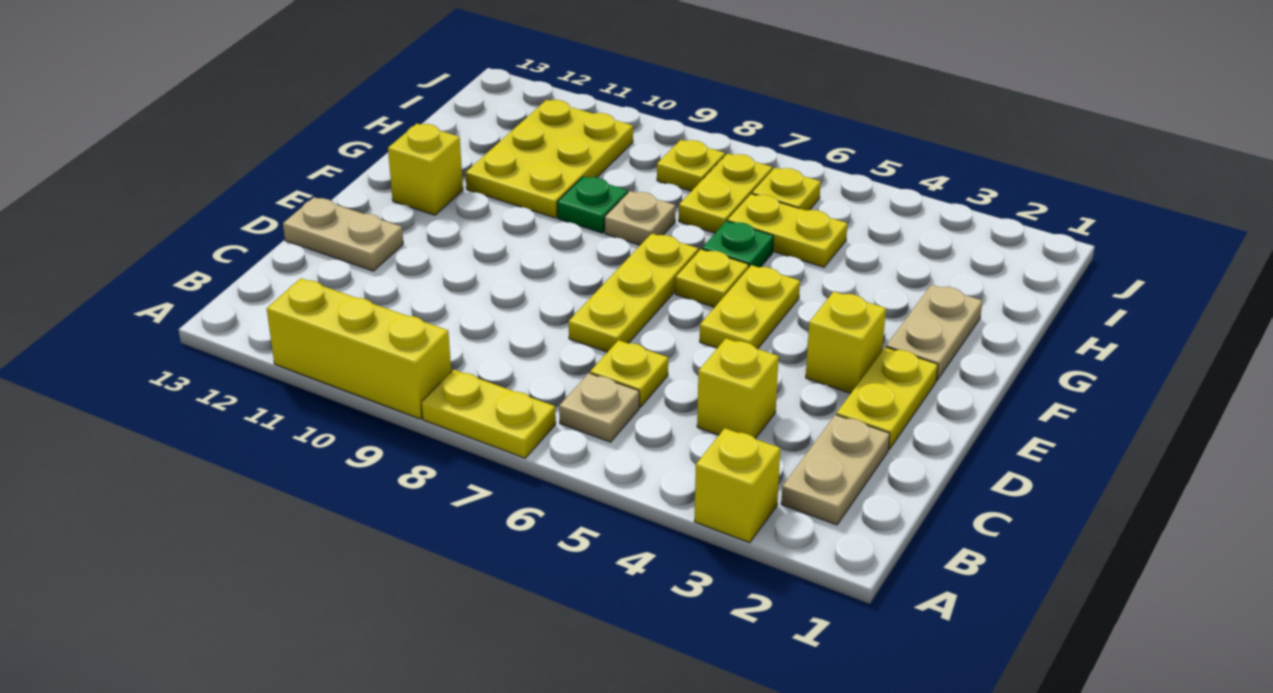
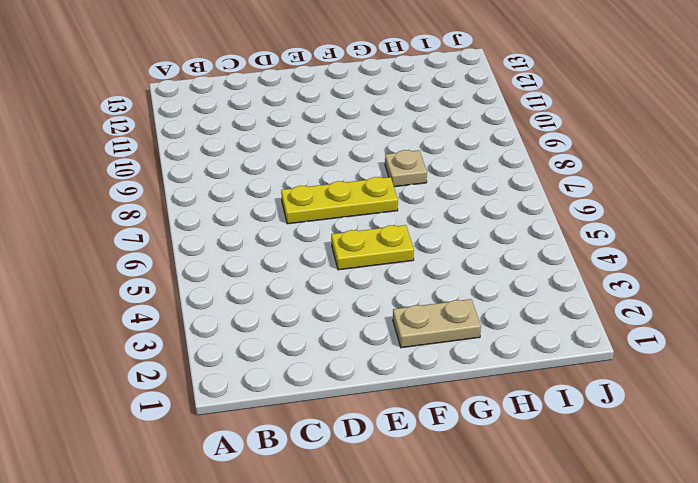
none -> yellow 1x1 brick [694,428,780,543]
none -> yellow 1x2 plate [422,370,556,458]
none -> yellow 1x3 brick [267,278,451,419]

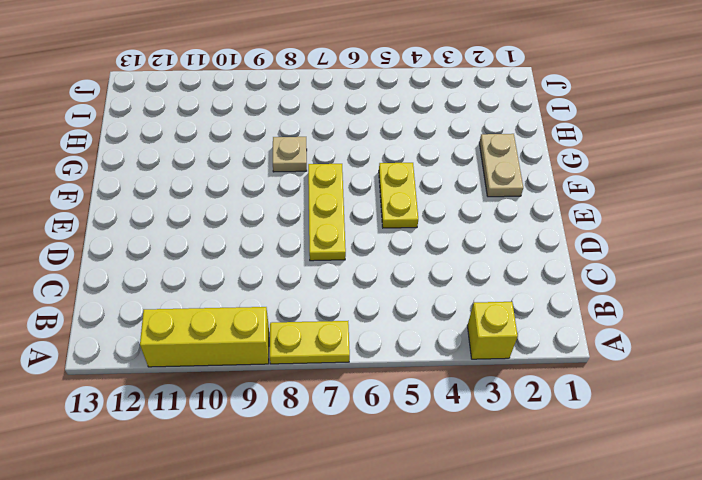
none -> tan 1x2 plate [781,415,890,525]
none -> tan 1x1 plate [559,373,639,442]
none -> yellow 1x1 brick [697,339,779,439]

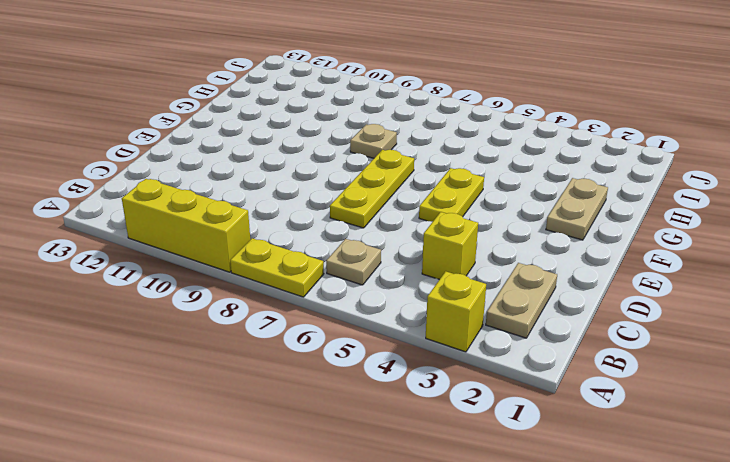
none -> yellow 1x1 plate [590,340,668,407]
none -> yellow 1x2 plate [836,347,938,450]
none -> tan 1x2 plate [283,197,403,271]

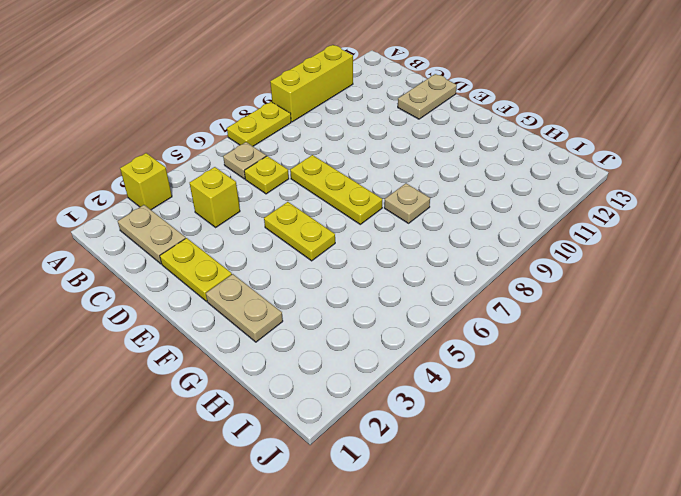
none -> yellow 1x1 brick [806,292,886,393]
none -> yellow 1x1 plate [676,249,749,307]
none -> yellow 1x1 brick [388,124,463,215]

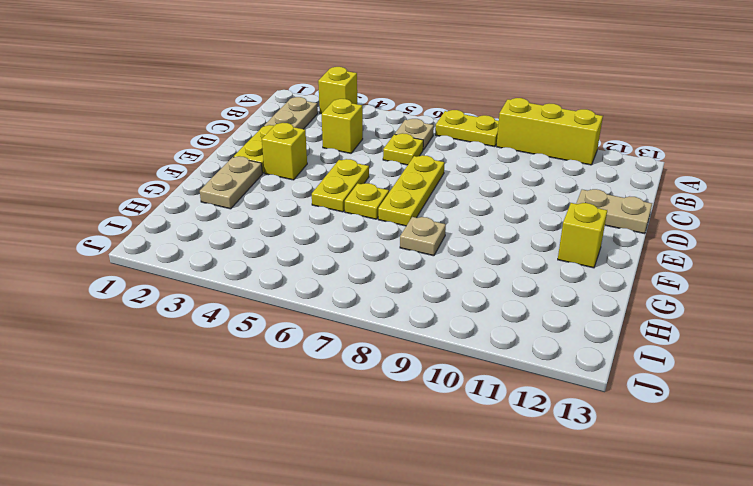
none -> green 1x1 plate [702,221,774,267]
none -> green 1x1 plate [557,177,628,233]
none -> yellow 2x3 plate [466,100,633,218]

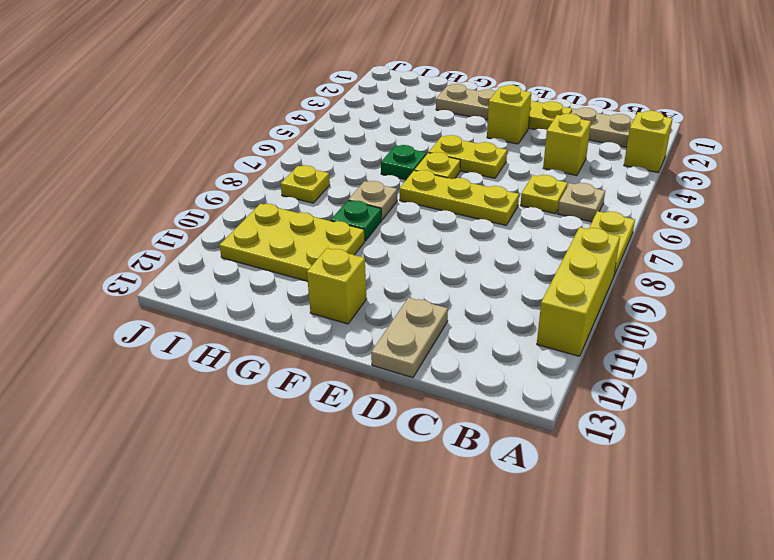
none -> yellow 1x2 plate [728,194,847,267]
none -> yellow 1x2 plate [679,154,772,233]
none -> yellow 1x1 plate [752,168,821,211]

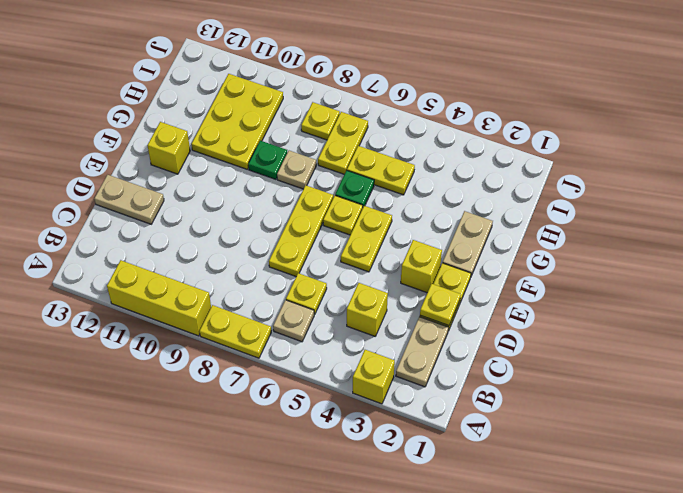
yellow 1x1 plate [420,284,461,326] -> yellow 1x1 plate moved to [752,168,821,211]

